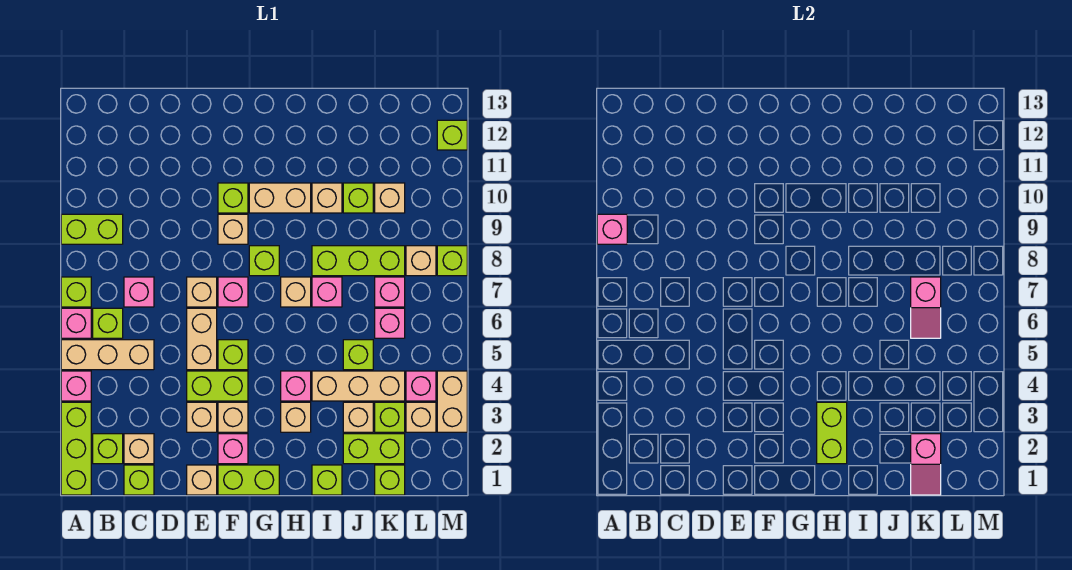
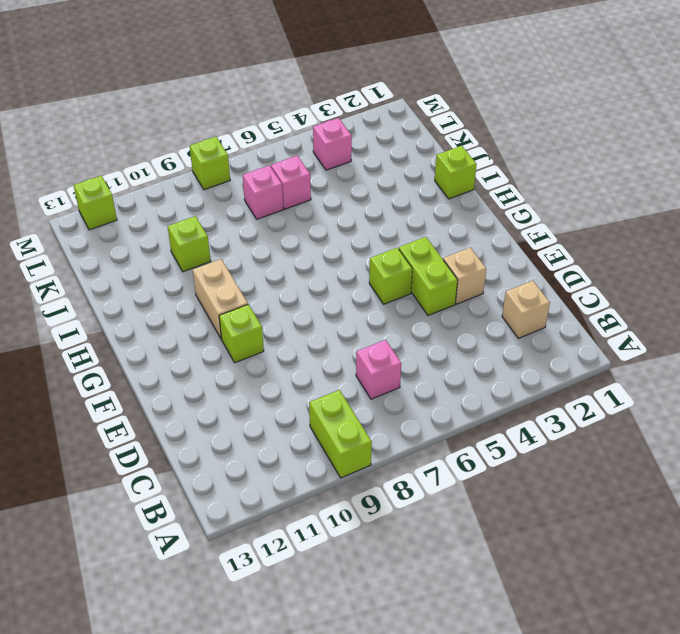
none -> lime 1x3 brick [61,402,91,495]
none -> pink 1x1 brick [61,371,91,401]
none -> tan 1x3 brick [61,340,154,370]
none -> pink 1x1 brick [61,308,91,338]

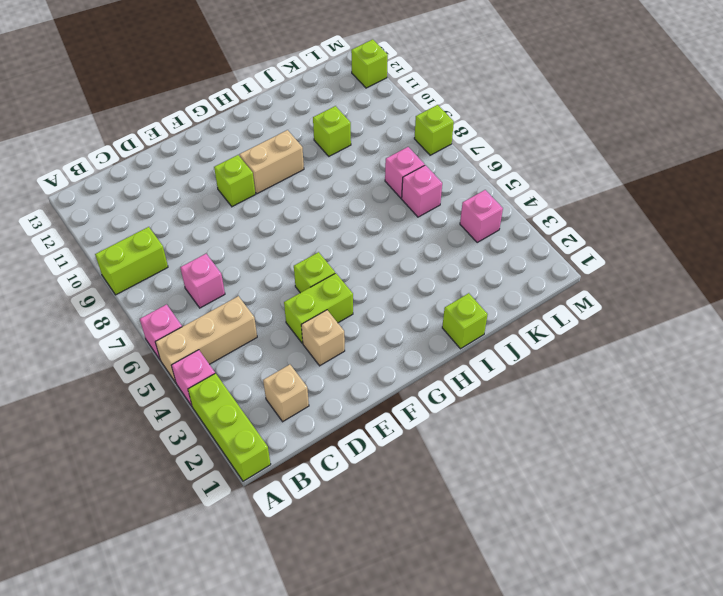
none -> lime 1x1 brick [61,277,91,307]
none -> lime 1x1 brick [93,434,123,464]
none -> lime 1x1 brick [93,308,123,338]
none -> lime 1x1 brick [124,465,154,495]

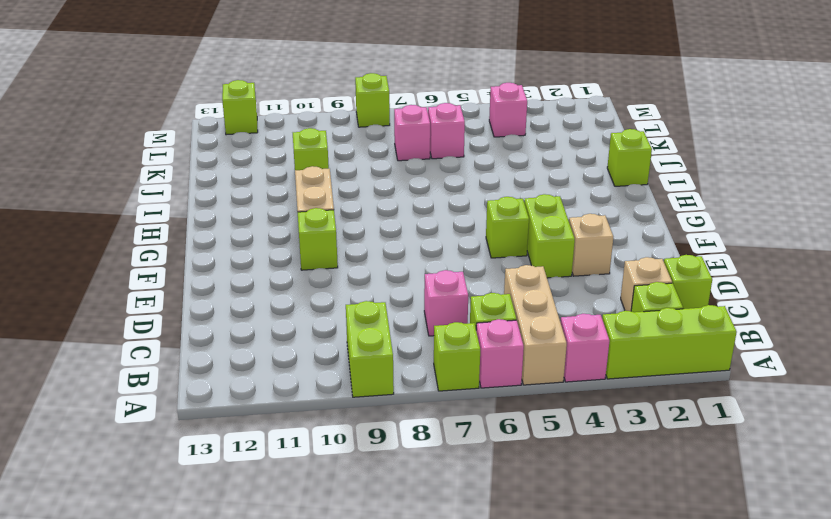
none -> tan 1x1 brick [187,465,217,495]
none -> tan 1x2 brick [187,308,217,370]
none -> tan 1x1 brick [187,277,217,307]
none -> lime 1x2 brick [218,465,279,495]

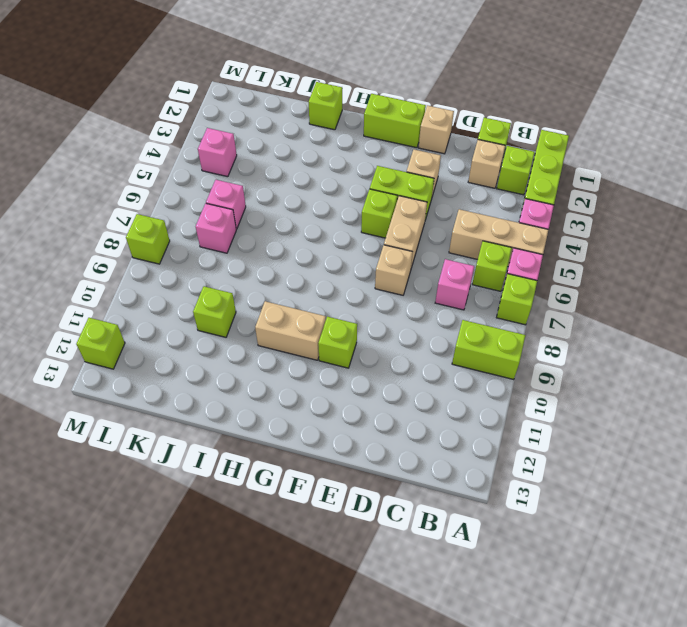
none -> pink 1x1 brick [218,434,248,464]
none -> tan 1x1 brick [218,402,248,432]
none -> pink 1x1 brick [218,277,248,307]
none -> tan 1x1 brick [218,214,248,244]

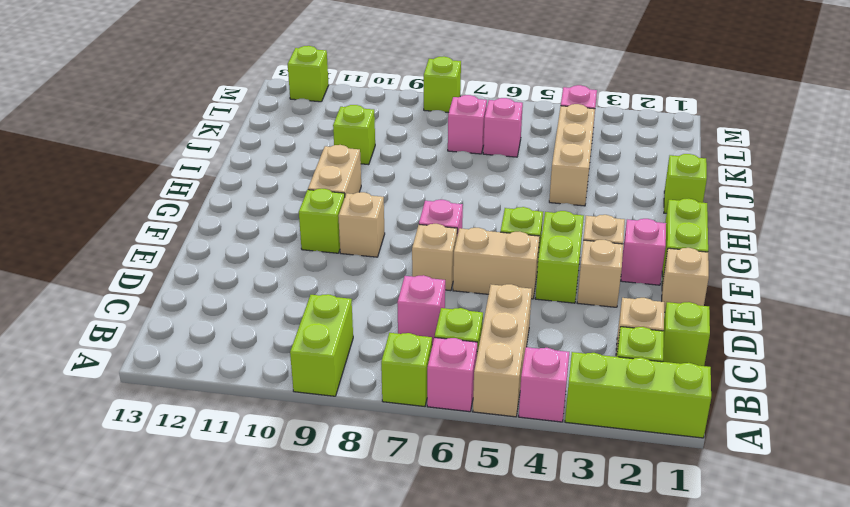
none -> lime 1x1 brick [249,246,279,276]
none -> tan 1x1 brick [281,402,311,432]
none -> pink 1x1 brick [281,371,311,401]
none -> tan 1x1 brick [281,277,311,307]

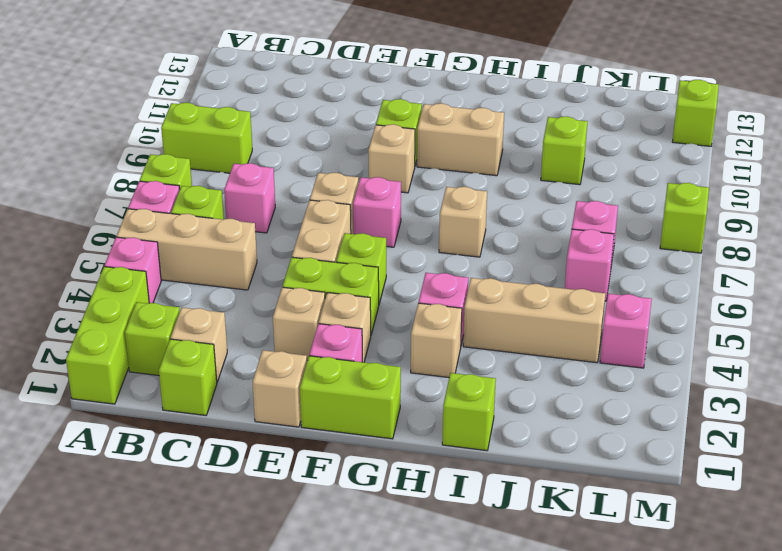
none -> lime 1x1 brick [249,246,279,276]
none -> pink 1x1 brick [312,277,342,307]
none -> lime 1x3 brick [312,246,405,276]
none -> tan 1x1 brick [312,183,342,213]

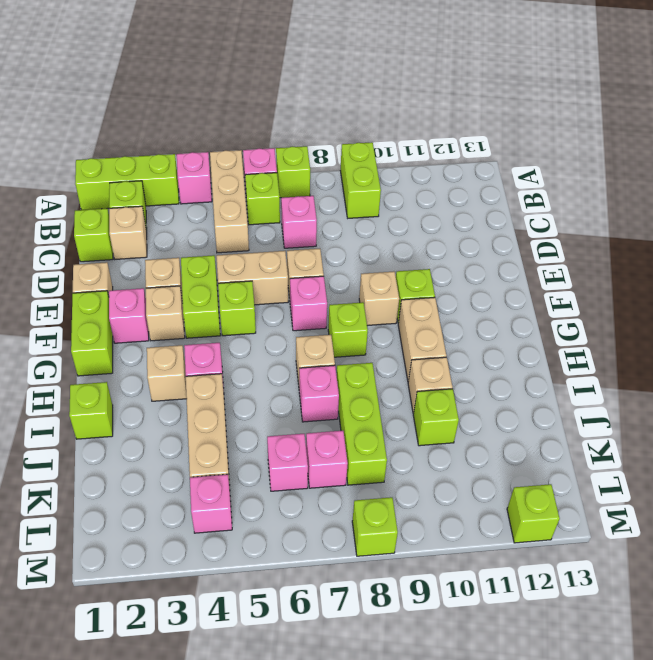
none -> lime 1x2 brick [343,434,405,464]
none -> tan 1x1 brick [343,402,373,432]
none -> lime 1x1 brick [343,340,373,370]
none -> lime 1x1 brick [375,465,405,495]

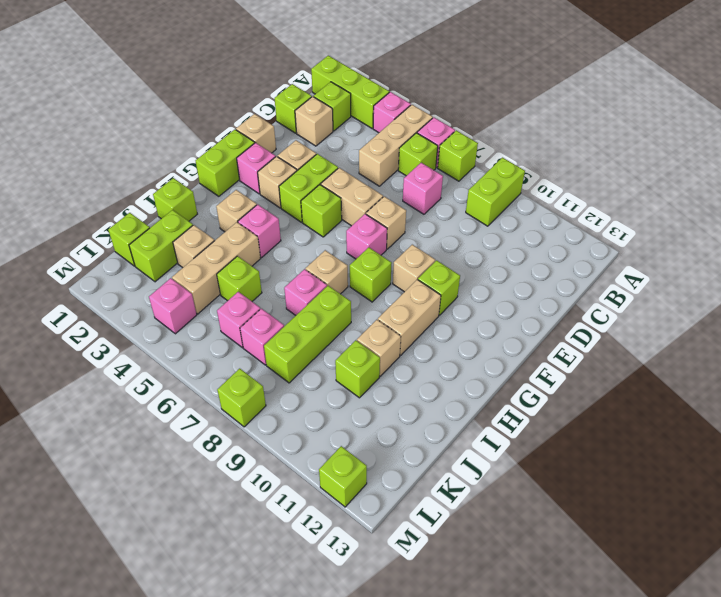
none -> lime 1x1 brick [375,402,405,432]
none -> tan 1x1 brick [375,183,405,213]
none -> tan 1x1 brick [406,402,436,432]
none -> tan 1x1 brick [406,246,436,276]

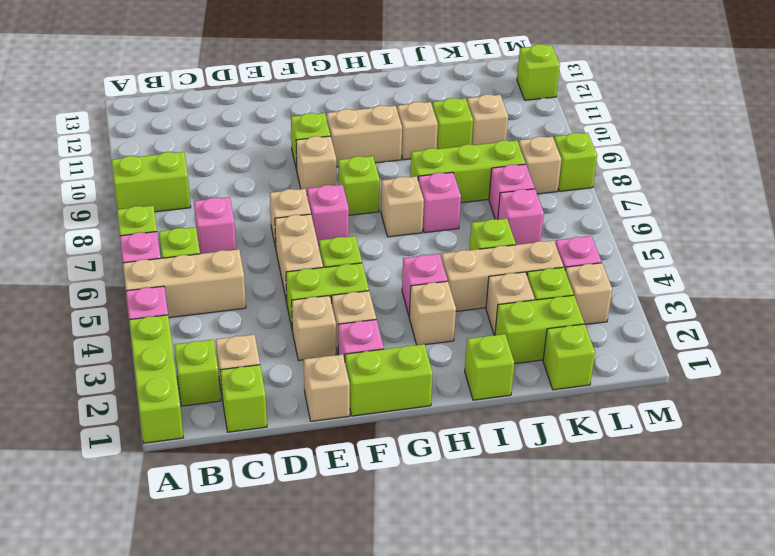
none -> tan 1x2 brick [437,371,467,432]
none -> pink 1x1 brick [597,214,627,244]
none -> lime 1x2 brick [817,402,847,464]
none -> pink 1x2 slope [911,434,941,495]

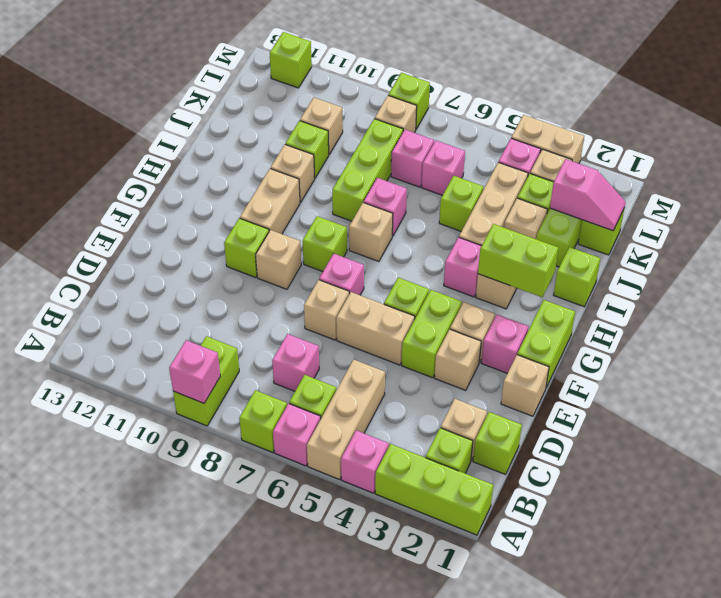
none -> pink 1x2 slope [911,277,941,338]

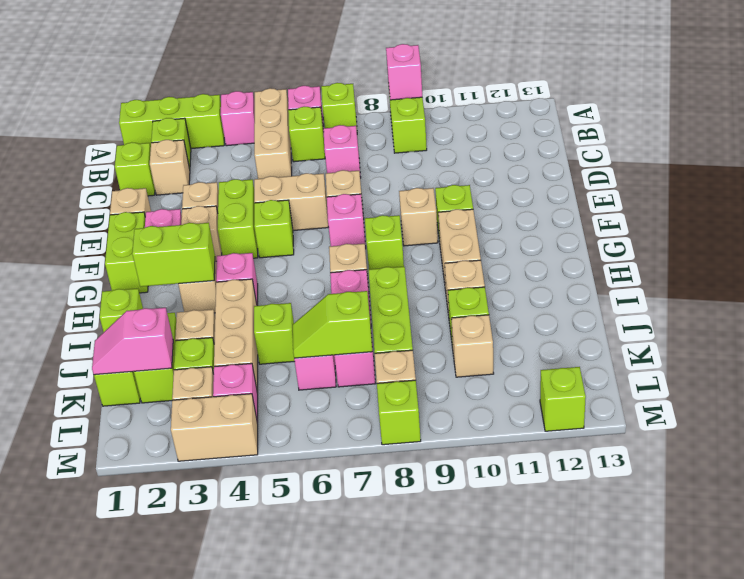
lime 1x2 slope [293,291,372,358] -> pink 1x2 slope [911,277,941,338]

